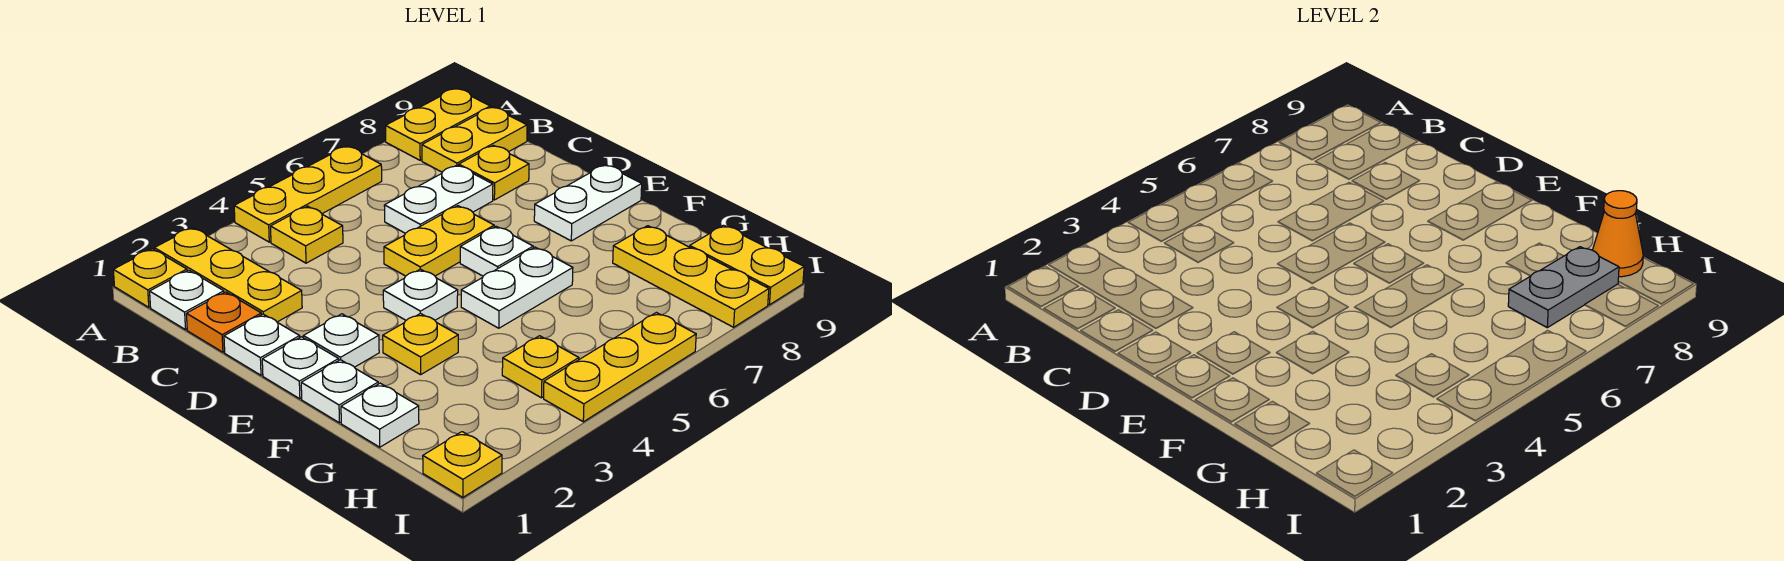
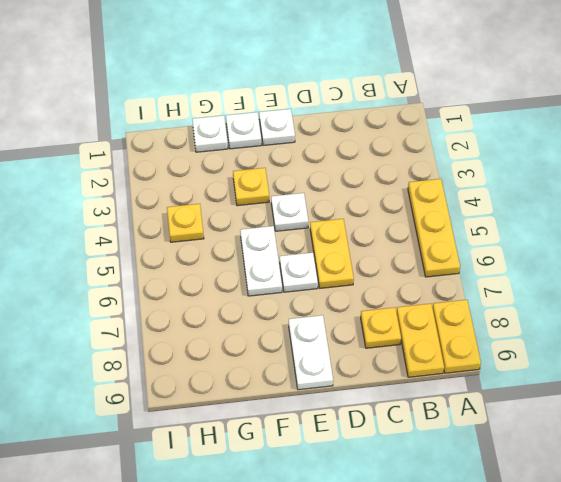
none -> yellow 1x1 plate [113,249,187,307]
none -> yellow 1x3 plate [154,227,302,322]
none -> white 1x1 plate [150,270,224,330]

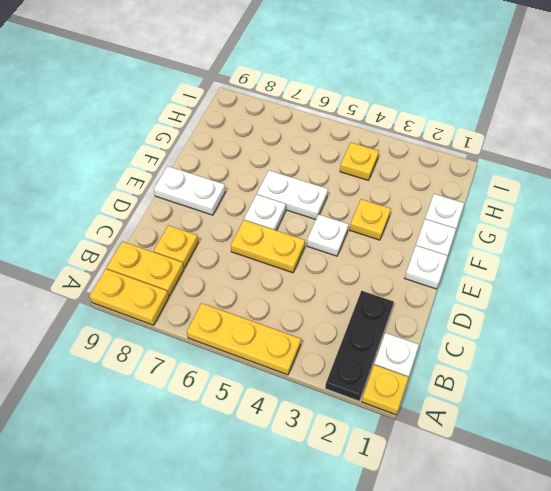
black 1x3 plate [325,291,394,401] -> yellow 1x3 plate [154,227,302,322]
none -> yellow 1x1 plate [270,206,343,263]
none -> orange 1x1 plate [186,292,261,352]
none -> white 1x2 plate [384,165,493,233]

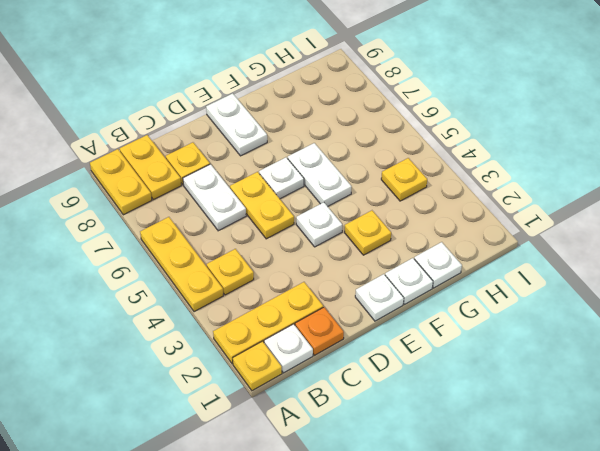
none -> white 1x1 plate [224,314,300,375]
none -> white 1x1 plate [303,314,379,367]
none -> yellow 1x3 plate [613,226,769,327]

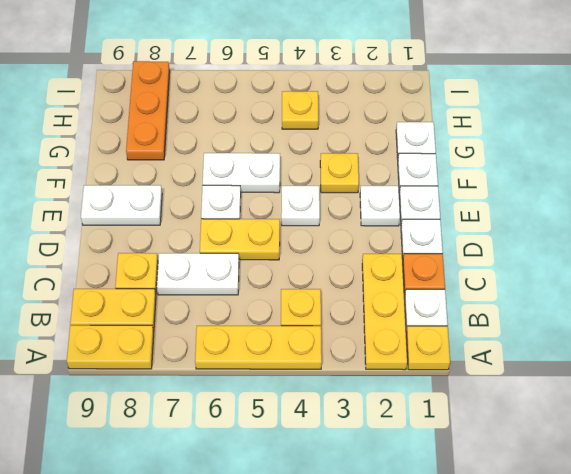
orange 1x3 plate [126,61,170,160] -> yellow 1x3 plate [613,226,769,327]
none -> yellow 1x2 plate [690,225,804,305]
none -> yellow 1x1 plate [423,432,502,498]
none -> yellow 1x3 plate [544,313,696,422]

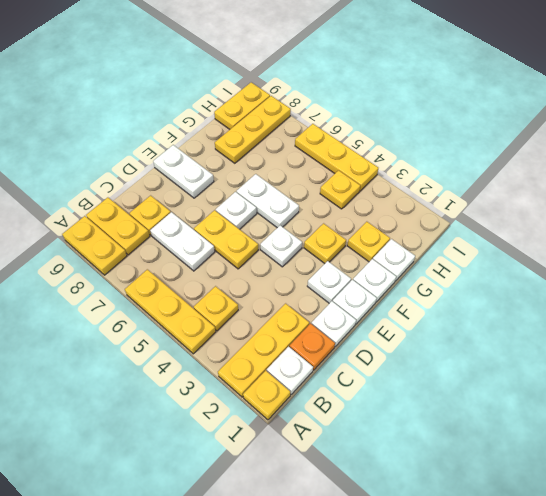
yellow 1x1 plate [347,222,390,262] -> yellow 1x1 plate moved to [423,432,502,498]
none -> grey 1x2 plate [1508,247,1619,328]
none -> orange 1x1 cone [1593,191,1643,277]

